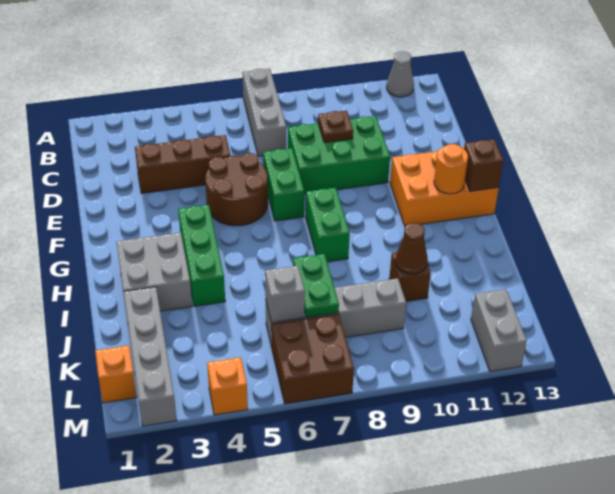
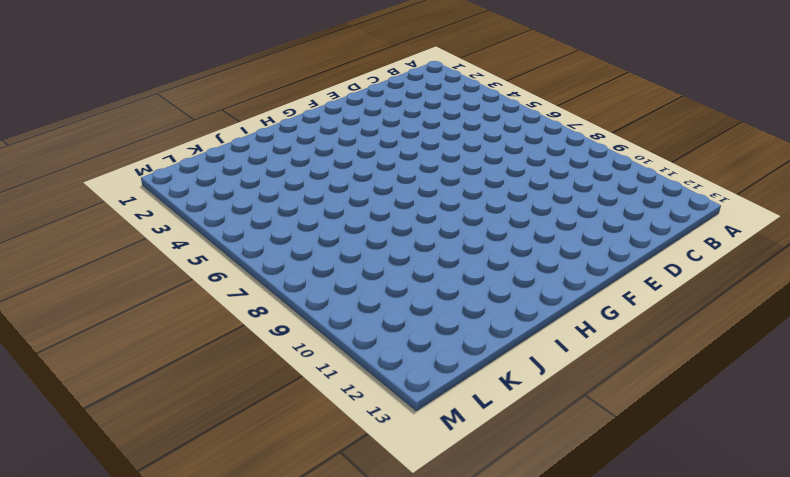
none -> grey 1x3 brick [242,69,286,156]
none -> grey 1x1 cone [386,51,414,97]
none -> brown 1x3 brick [135,135,231,193]

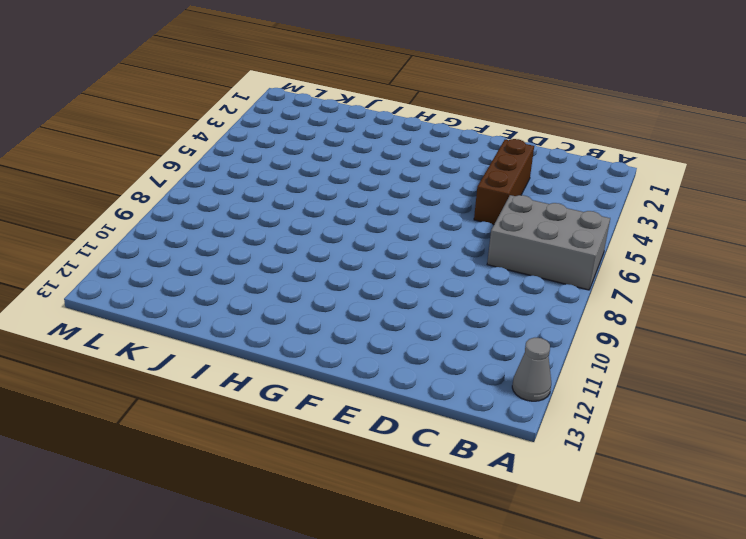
grey 2x3 brick [487,195,610,290] -> grey 1x3 brick [242,69,286,156]
none -> green 2x3 brick [288,116,390,194]
none -> brown 2x2 round brick [205,153,268,226]
none -> green 1x2 brick [263,148,304,221]

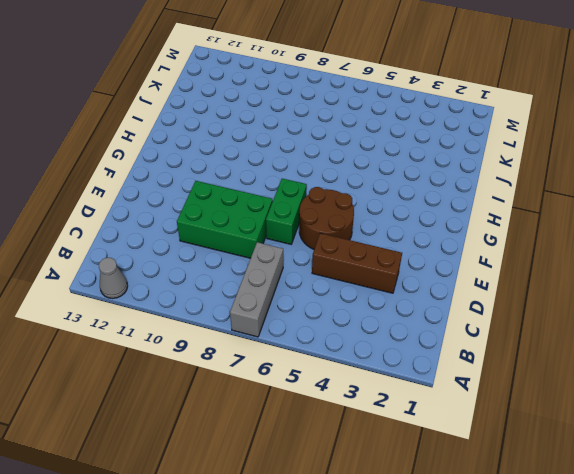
none -> orange 2x3 brick [390,148,499,226]
none -> green 1x3 brick [178,205,225,306]
none -> green 1x2 brick [306,188,350,262]

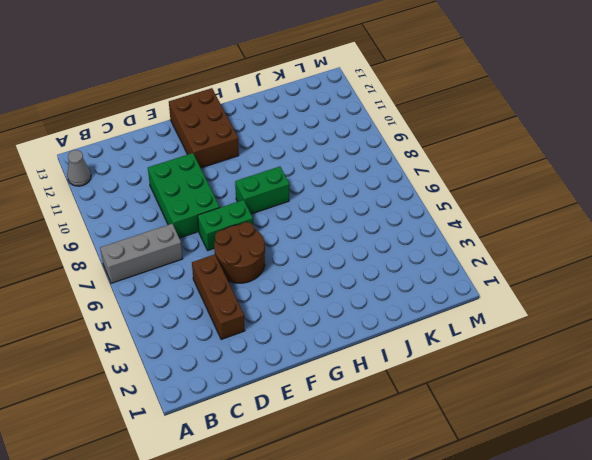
brown 2x3 brick [169,88,239,168] -> orange 2x3 brick [390,148,499,226]
none -> green 1x3 brick [178,205,225,306]
none -> grey 2x2 brick [116,233,192,311]
none -> grey 1x4 brick [123,287,177,426]

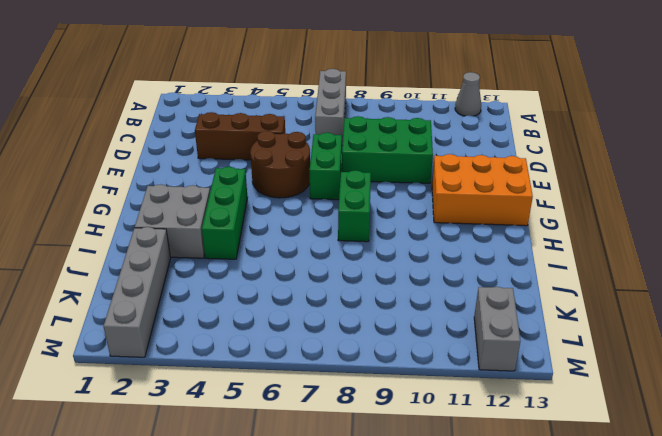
none -> brown 1x1 brick [389,252,431,301]
none -> grey 1x4 brick [266,278,406,347]
none -> orange 1x1 brick [95,345,137,403]

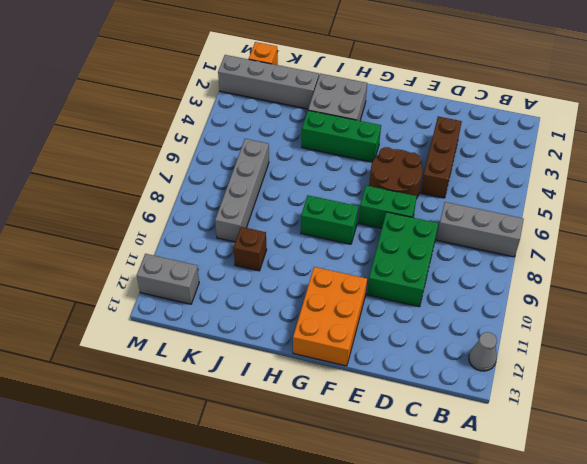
none -> brown 2x2 brick [272,314,354,404]
none -> orange 1x1 brick [207,357,248,415]
none -> brown 1x1 plate [318,111,353,143]

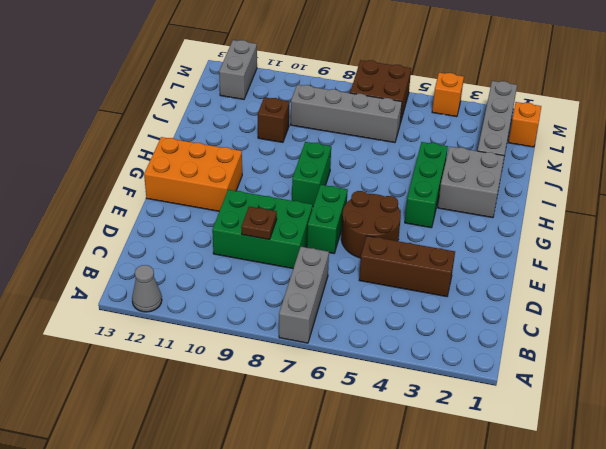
none -> orange 1x1 round brick [434,144,468,194]
none -> brown 1x1 brick [464,139,503,191]
none -> green 1x2 plate [293,254,339,317]

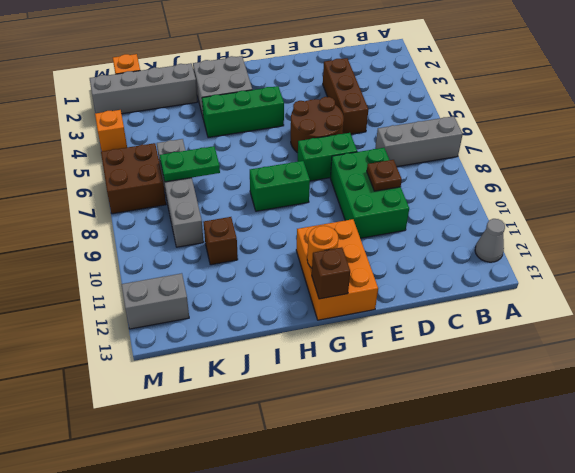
none -> brown 1x1 cone [395,223,428,274]
none -> grey 1x1 brick [265,266,305,323]

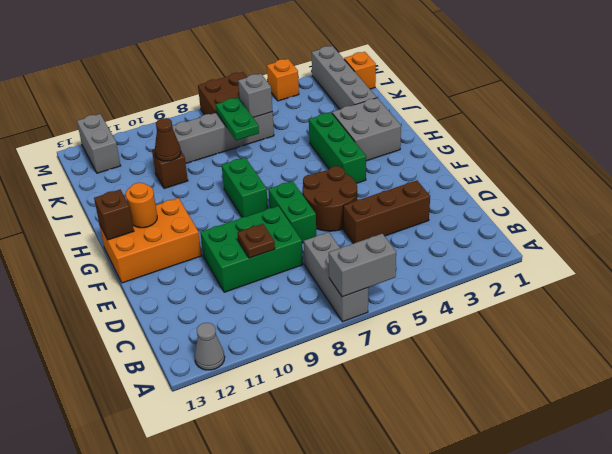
grey 1x2 brick [329,234,396,297] -> none

